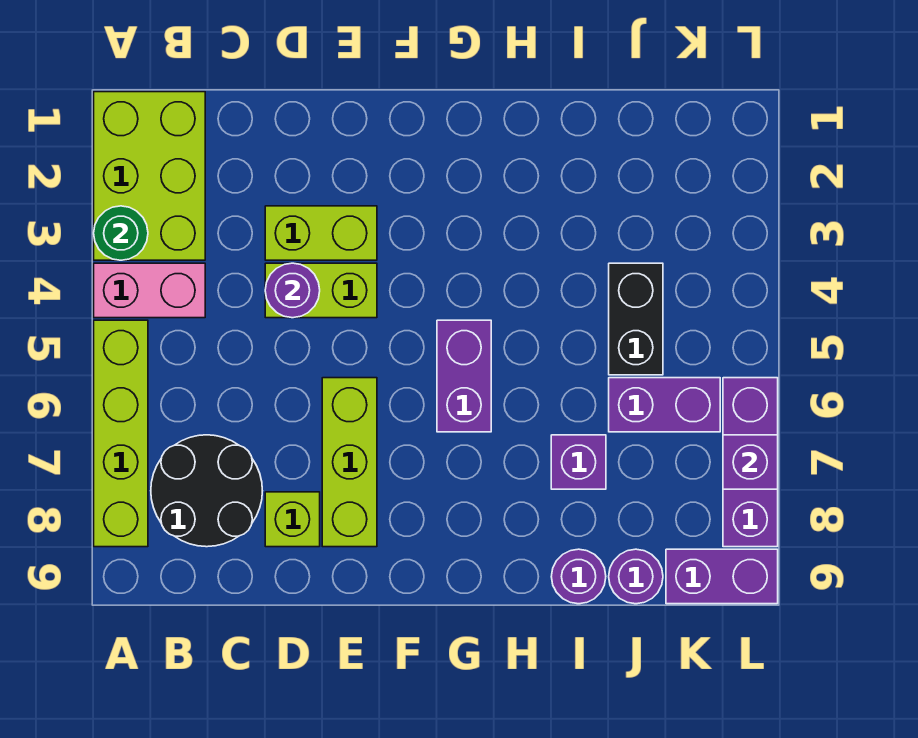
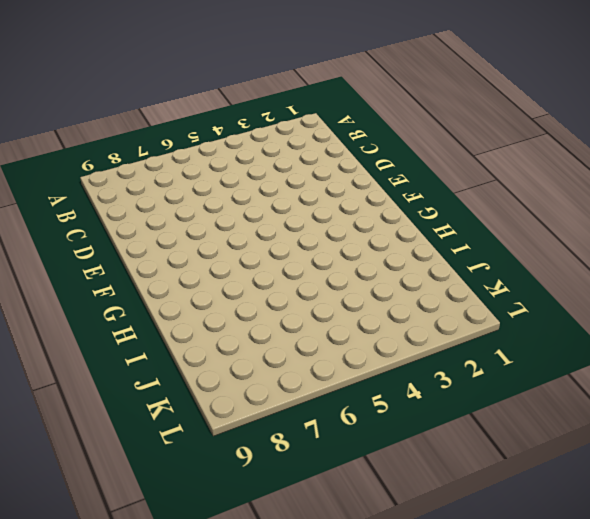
none -> lime 2x3 brick [94,92,205,260]
none -> pink 1x2 brick [94,263,205,318]
none -> lime 1x4 brick [94,320,148,547]

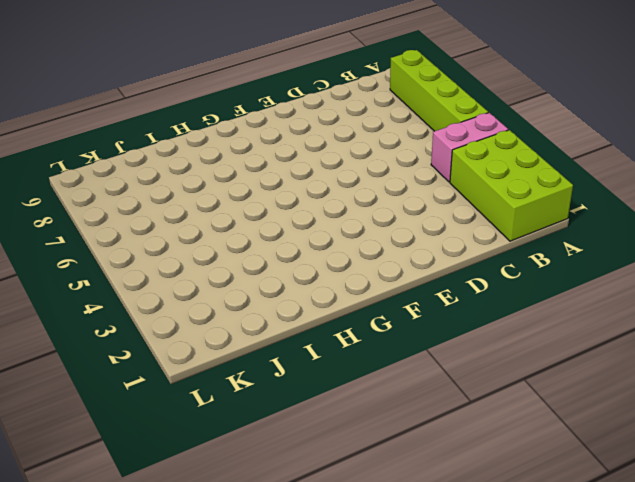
none -> black 2x2 round brick [151,435,262,547]
none -> lime 1x2 brick [265,206,377,260]
none -> lime 1x2 brick [265,263,377,318]

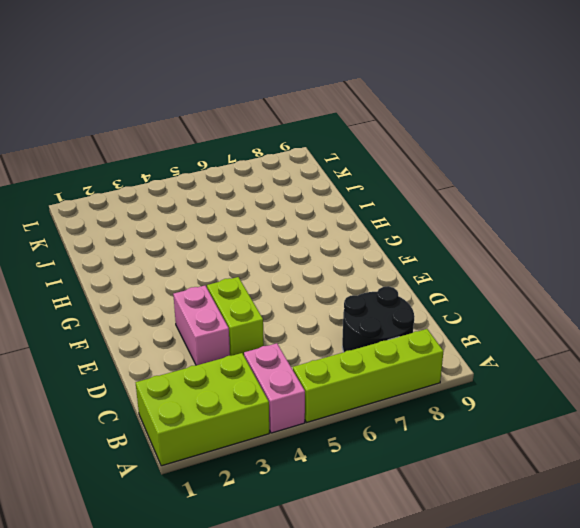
pink 1x2 brick [173,286,230,365] -> lime 1x2 brick [265,206,377,260]
none -> lime 1x1 brick [265,492,320,547]
none -> lime 1x3 brick [322,378,377,547]
none -> purple 1x2 brick [437,320,491,432]

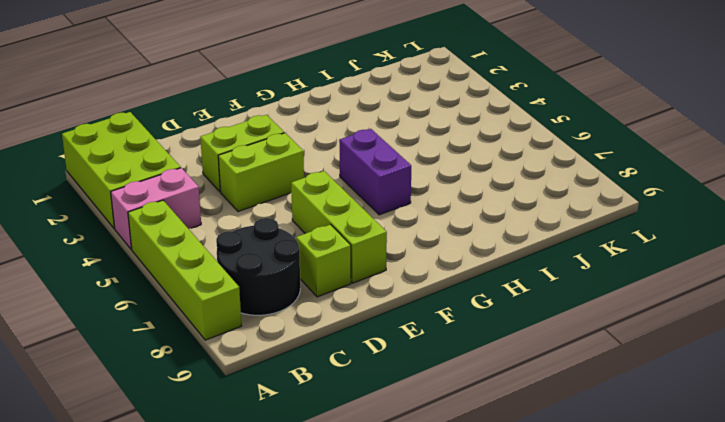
none -> purple 1x1 brick [551,435,606,489]
none -> purple 1x1 round brick [551,549,606,604]
none -> black 1x2 brick [609,263,663,375]

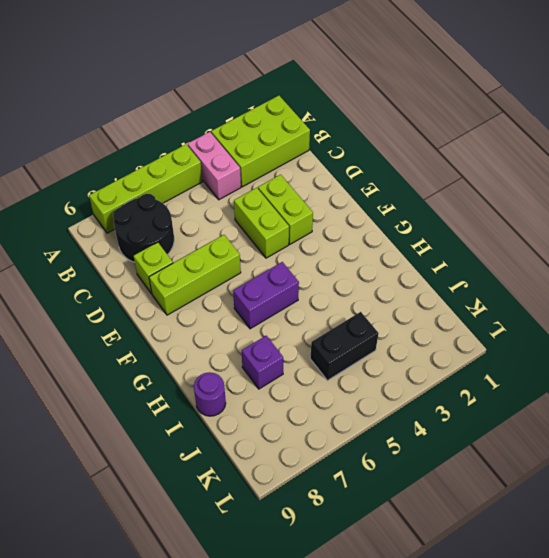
none -> purple 1x2 brick [609,378,720,432]
none -> purple 1x1 round brick [609,549,663,604]
none -> purple 1x2 brick [666,549,778,604]

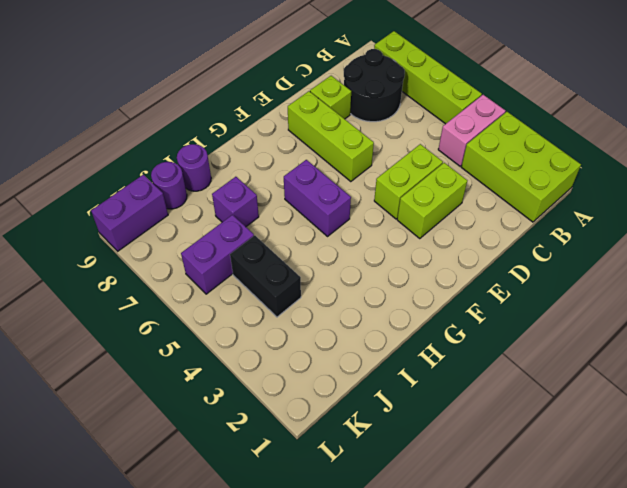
none -> purple 1x3 brick [723,378,778,547]
none -> green 1x1 round brick [94,206,148,260]
none -> purple 1x1 round brick [265,263,320,318]

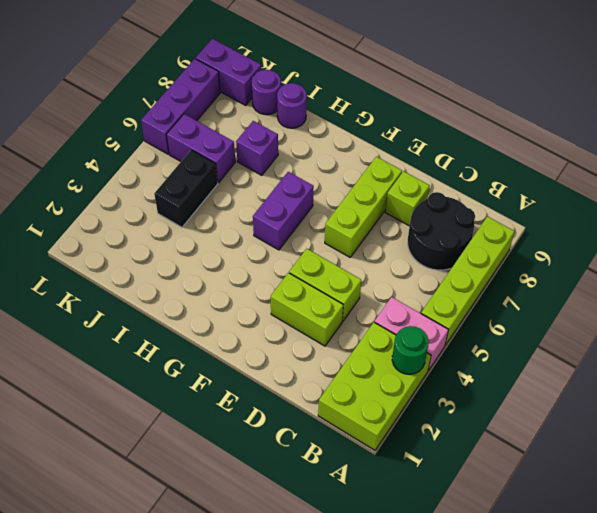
none -> purple 1x1 round brick [265,263,320,318]
none -> purple 1x1 brick [723,435,778,489]

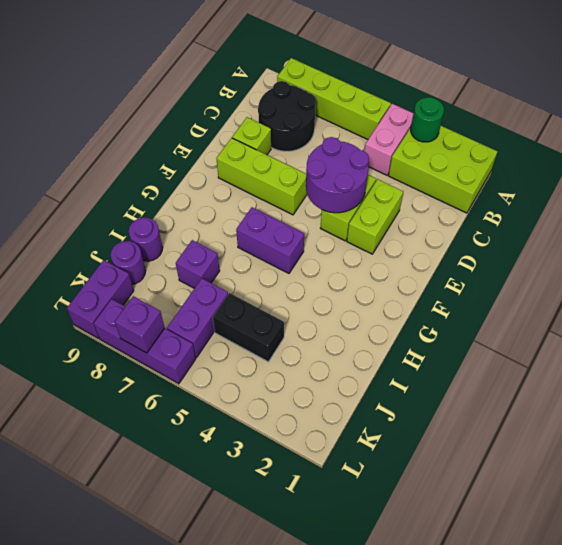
purple 2x2 round brick [306,137,369,213] -> purple 1x1 round brick [265,263,320,318]

